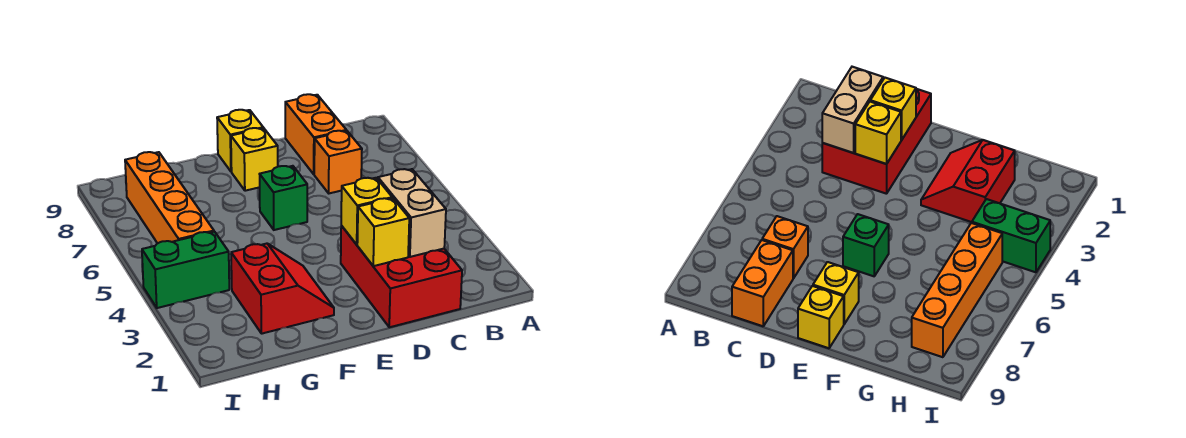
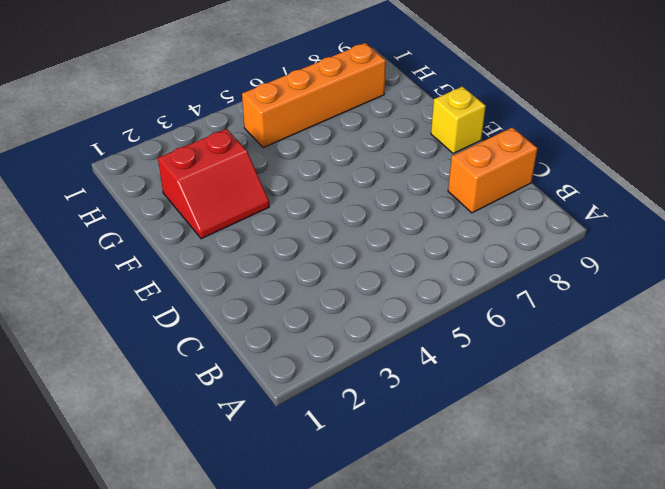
none -> red 2x3 brick [341,226,462,327]
none -> orange 1x1 brick [314,131,362,193]
none -> green 1x1 brick [260,166,307,230]

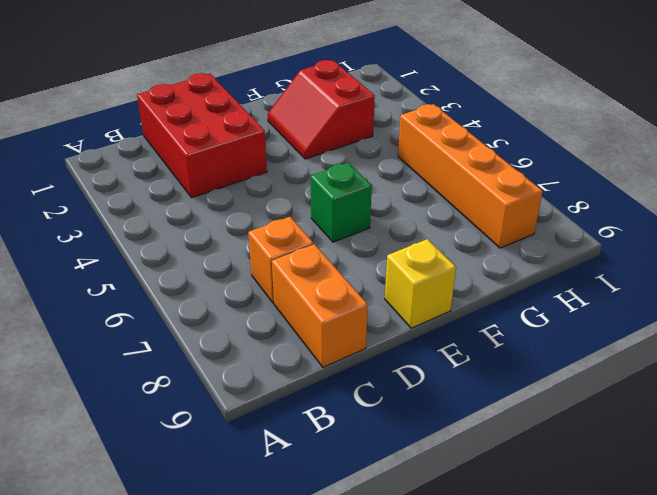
none -> yellow 1x1 brick [231,128,278,191]
none -> green 1x2 brick [142,232,229,308]
none -> tan 1x2 brick [378,169,446,257]

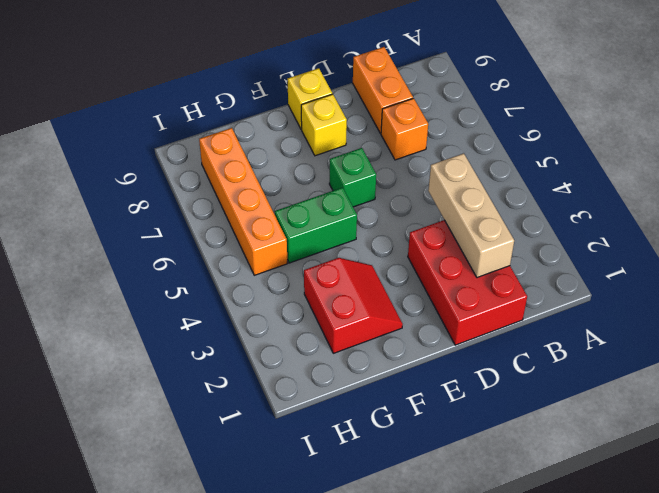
tan 1x3 brick [428,153,514,278] -> tan 1x2 brick [378,169,446,257]
green 1x2 brick [275,188,357,263] -> green 1x2 brick moved to [142,232,229,308]
none -> yellow 1x1 brick [357,198,409,266]
none -> yellow 1x1 brick [341,178,392,245]

